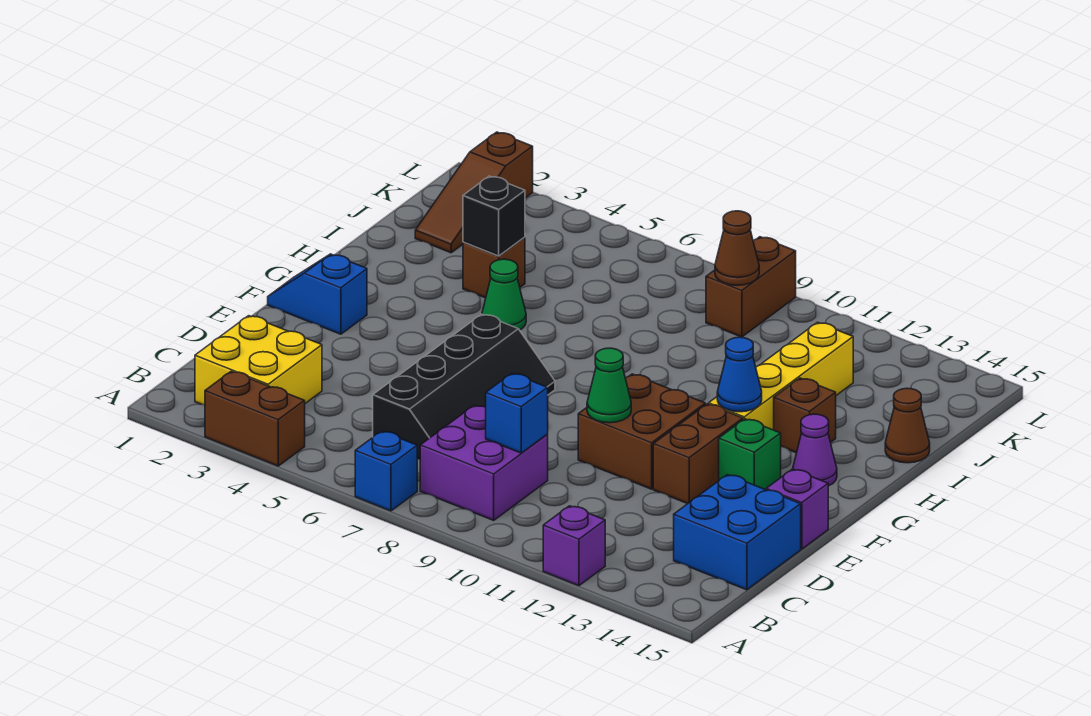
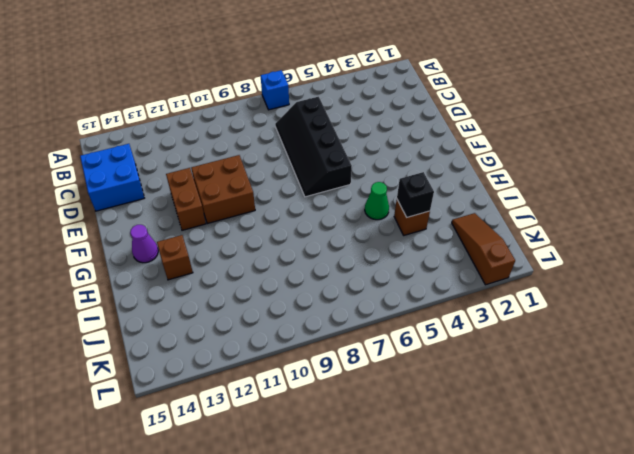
none -> brown 1x2 brick [205,371,305,466]
none -> purple 1x1 brick [543,506,605,586]
none -> yellow 2x2 brick [195,316,322,405]

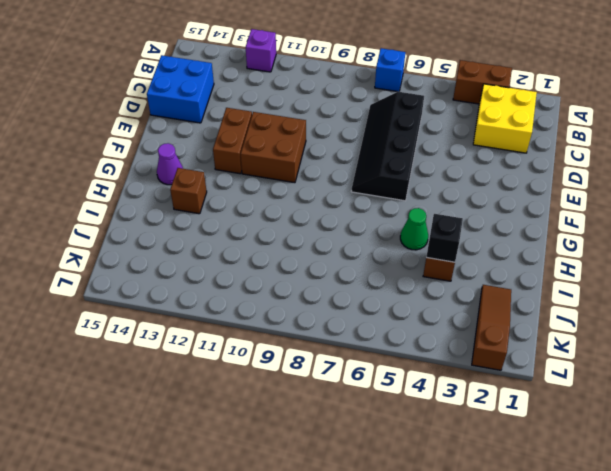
none -> purple 2x2 brick [420,405,548,520]
none -> purple 1x1 brick [766,469,828,549]
none -> blue 1x2 slope [268,254,367,334]

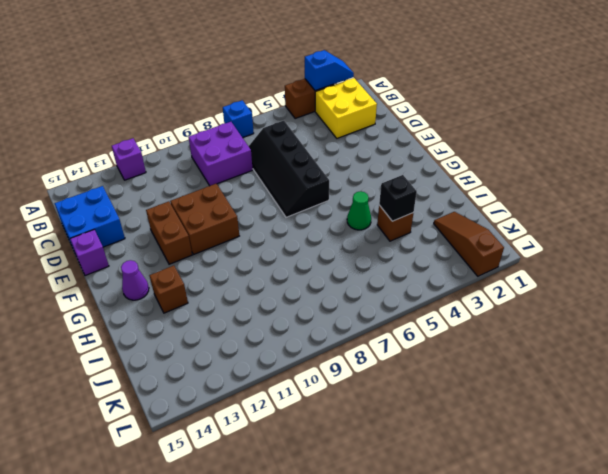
blue 1x2 slope [305,50,354,91] -> blue 1x2 slope moved to [268,254,367,334]
none -> green 1x1 brick [719,419,781,490]
none -> yellow 1x4 brick [709,322,853,430]
none -> brown 1x1 cone [885,388,930,463]

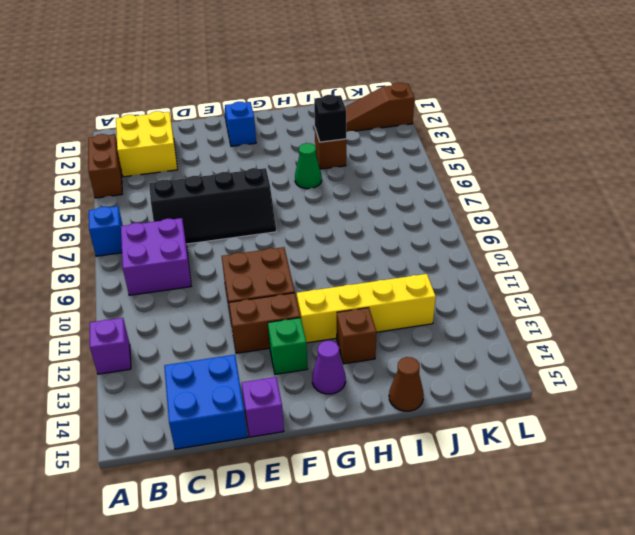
none -> brown 1x2 brick [706,237,796,337]
none -> blue 1x1 brick [486,373,548,453]
none -> green 1x1 cone [587,348,631,423]

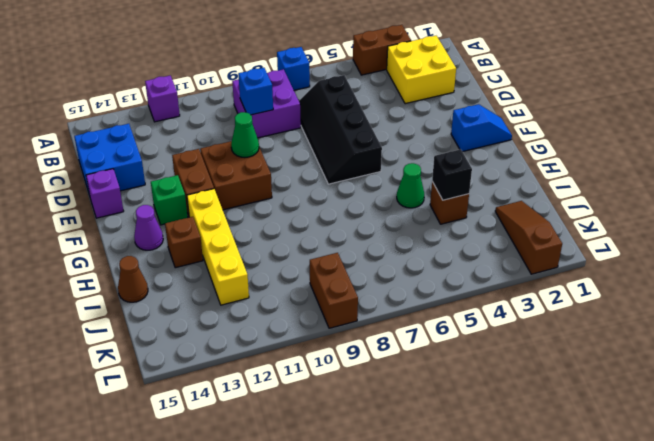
none -> blue 1x1 cone [717,337,762,412]
none -> brown 1x1 cone [715,211,759,285]

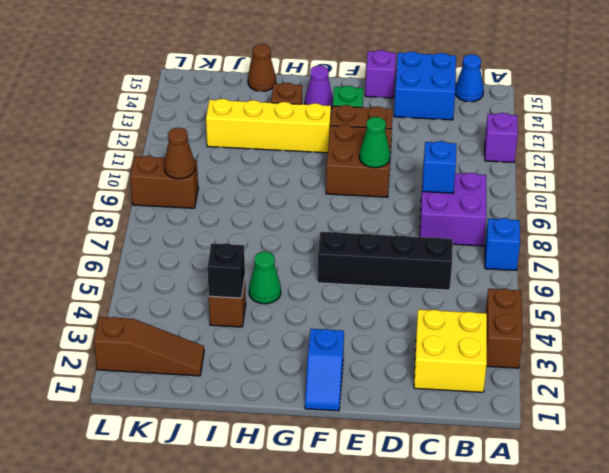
blue 1x1 cone [455,54,484,102] -> blue 1x1 cone moved to [717,337,762,412]

